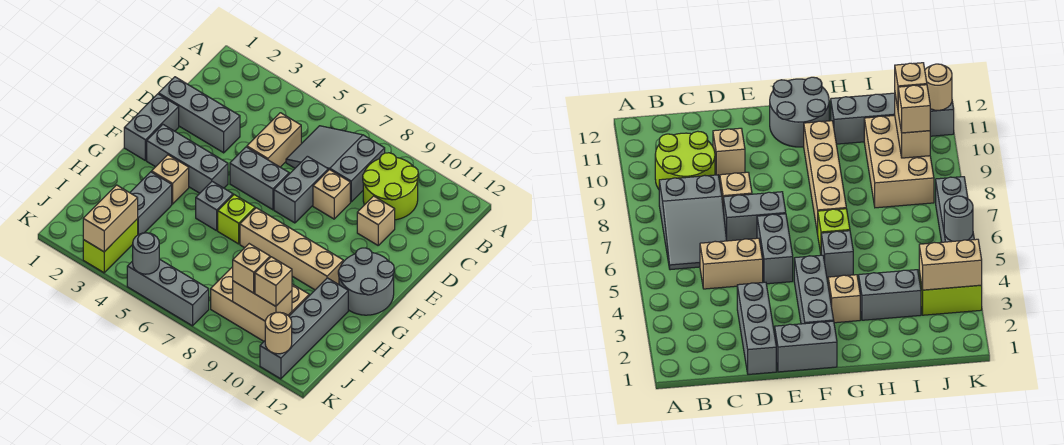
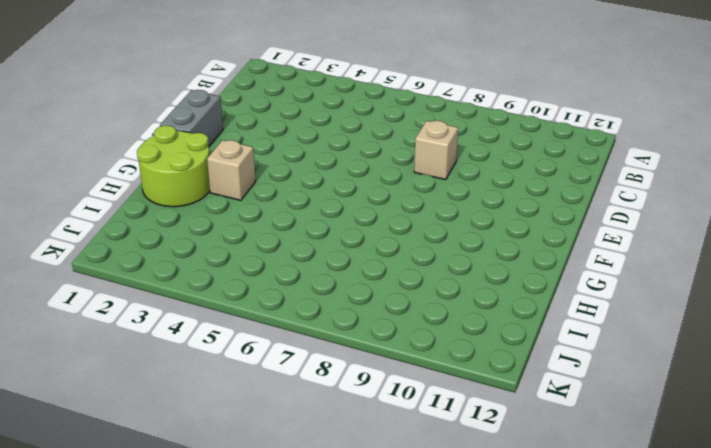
lime 2x2 round brick [137,126,210,207] -> lime 2x2 round brick moved to [363,153,418,220]
none -> grey 2x3 slope [286,126,385,202]
none -> tan 1x2 brick [247,113,301,167]
none -> grey 1x3 brick [159,77,240,153]

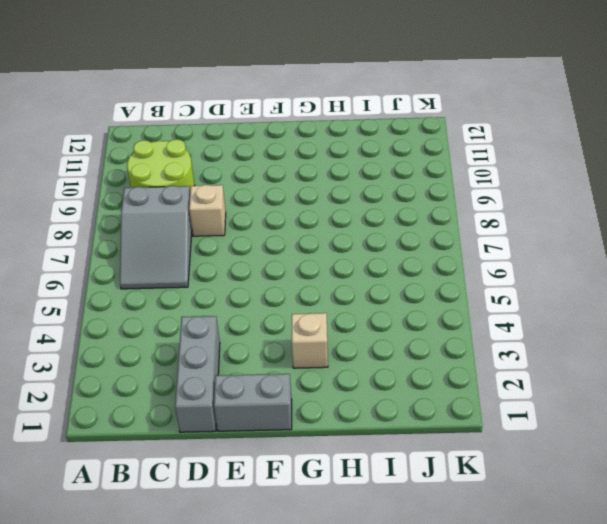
none -> tan 1x2 brick [247,113,301,167]
none -> grey 1x2 brick [274,156,328,223]
none -> tan 1x1 brick [357,196,395,245]

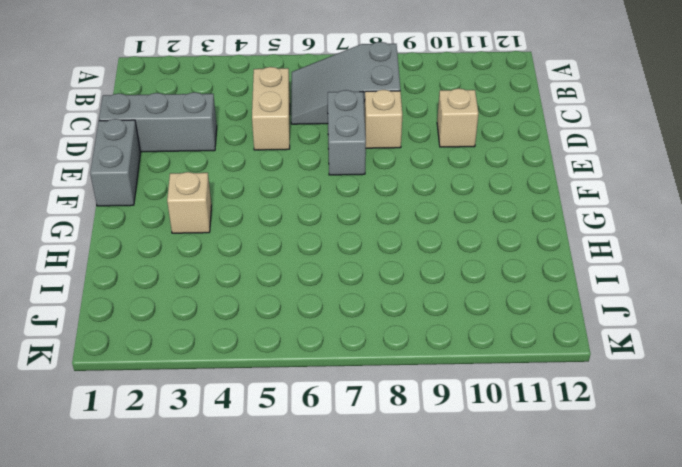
none -> lime 2x2 round brick [363,153,418,220]
none -> grey 1x2 brick [230,147,289,210]
none -> grey 1x3 brick [147,124,228,193]

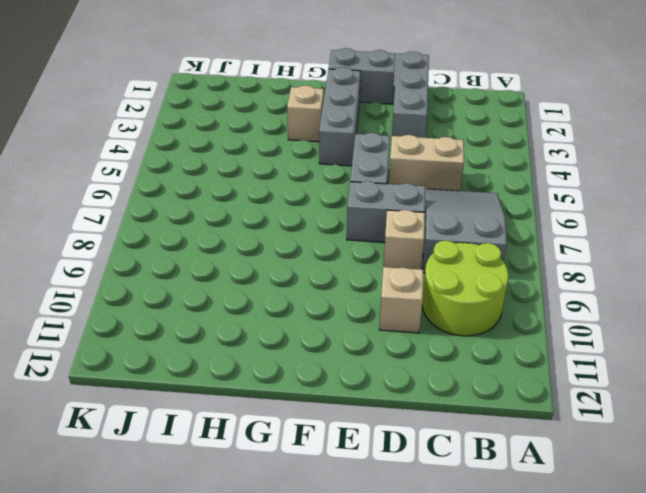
none -> grey 2x2 round brick [338,248,394,315]
none -> grey 1x1 brick [196,181,233,231]
none -> lime 1x1 brick [218,195,255,244]

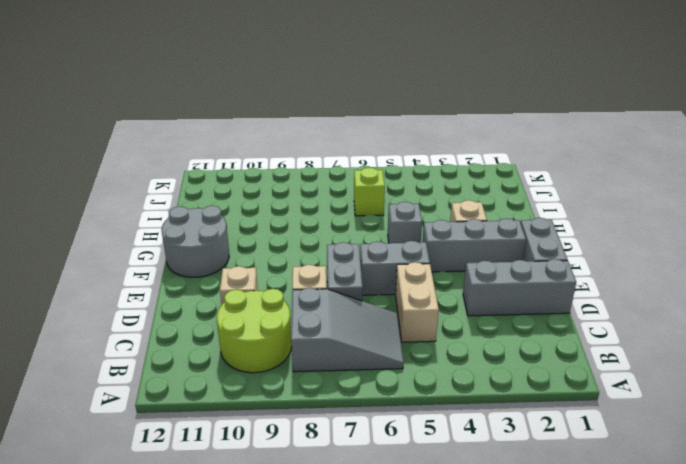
lime 1x1 brick [354,168,385,216] -> lime 1x1 brick moved to [218,195,255,244]
none -> tan 1x4 brick [240,208,343,290]
none -> grey 1x2 brick [130,172,172,234]
none -> grey 1x4 brick [260,278,348,379]

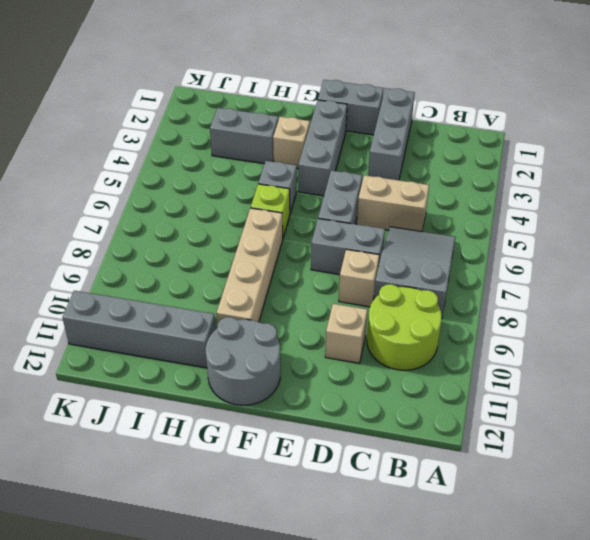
none -> tan 2x3 brick [211,267,309,341]
none -> lime 1x2 brick [83,219,138,273]
none -> grey 1x3 brick [127,259,209,326]

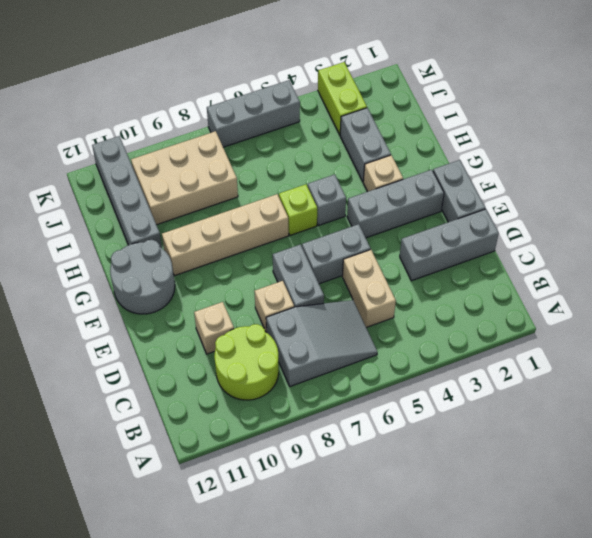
none -> tan 1x2 brick [83,185,138,252]
none -> tan 1x2 brick [233,281,292,321]
none -> grey 1x1 round brick [133,233,159,274]

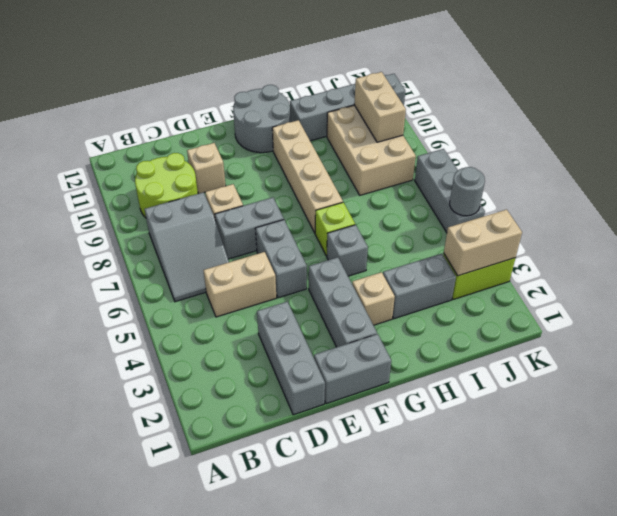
none -> tan 1x1 round brick [265,312,292,354]
none -> tan 1x1 brick [233,244,270,293]
none -> tan 1x1 brick [255,257,292,306]

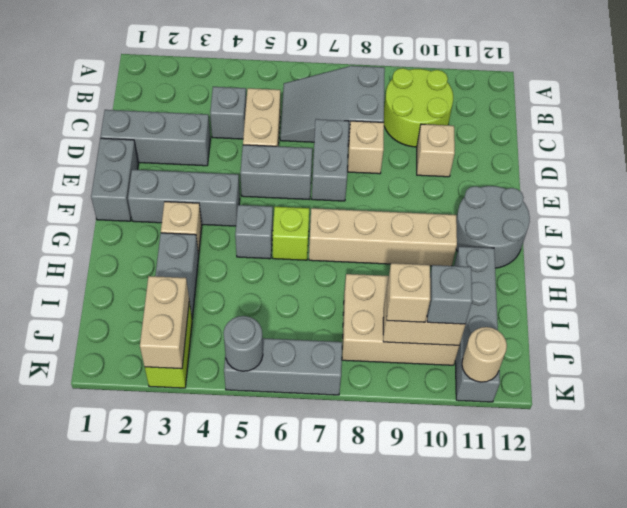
grey 1x1 brick [210,87,246,139] -> none
grey 1x1 brick [427,265,472,324] -> tan 1x1 brick [255,257,292,306]

